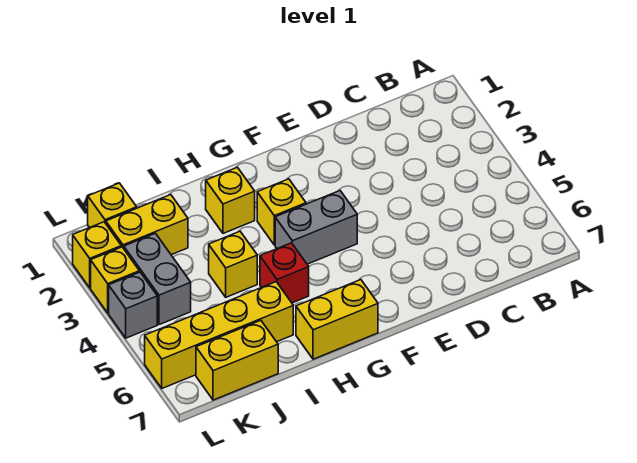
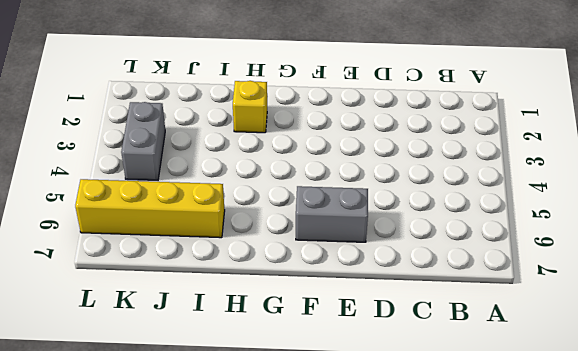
grey 1x2 brick [296,186,368,242] -> grey 1x2 brick moved to [275,191,357,264]
none -> yellow 1x1 brick [257,179,306,245]
none -> yellow 1x2 brick [296,280,378,359]
none -> red 1x1 brick [260,243,309,303]

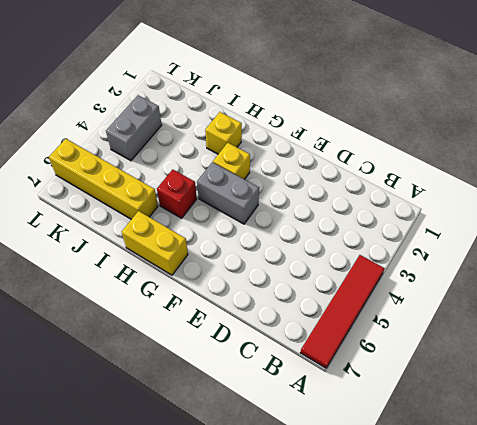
red 1x4 tile [300,255,385,368] -> none
none -> yellow 1x1 brick [209,231,257,297]
none -> yellow 1x2 brick [106,195,188,255]
none -> yellow 1x2 brick [196,320,278,400]

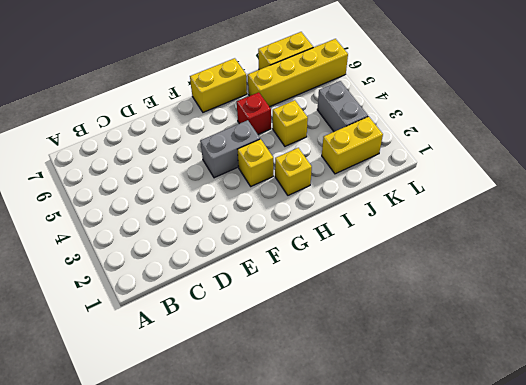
none -> yellow 1x1 brick [88,183,137,228]
none -> yellow 1x1 brick [73,222,121,288]
none -> yellow 1x1 brick [91,247,139,313]

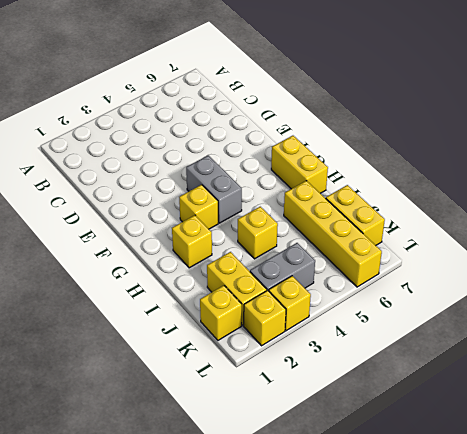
none -> red 1x1 brick [260,243,309,303]
none -> grey 1x1 brick [109,272,157,338]

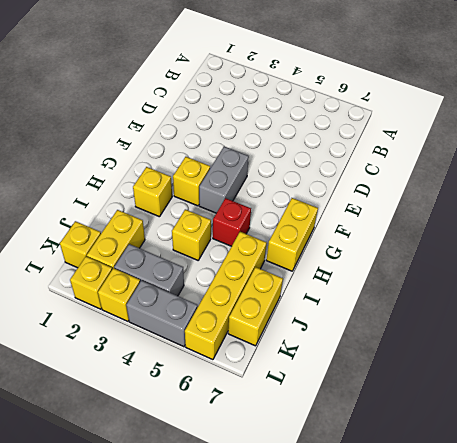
grey 1x2 brick [126,280,198,347] -> grey 1x1 brick [109,272,157,338]

